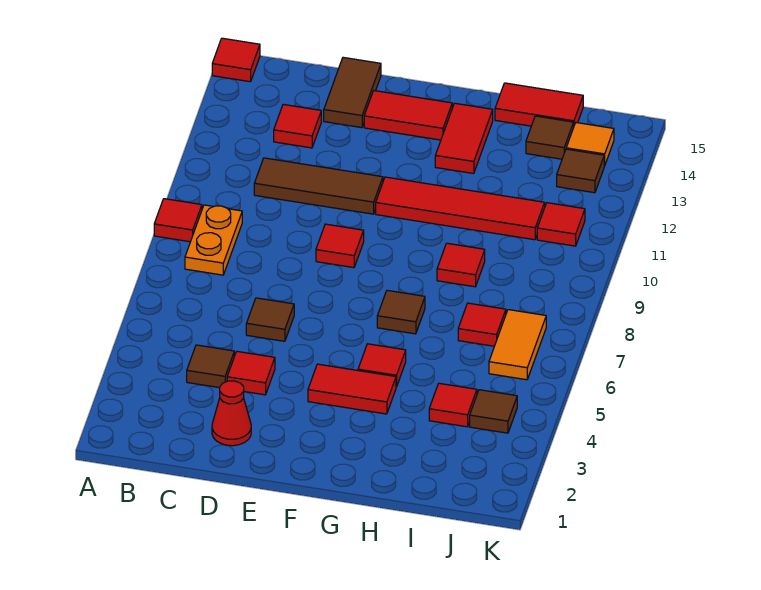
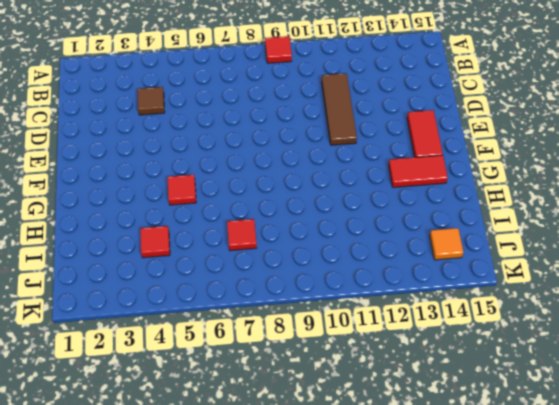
none -> red 1x1 tile [212,38,260,82]
none -> orange 1x2 plate [185,205,242,275]
none -> red 1x1 tile [274,104,321,148]

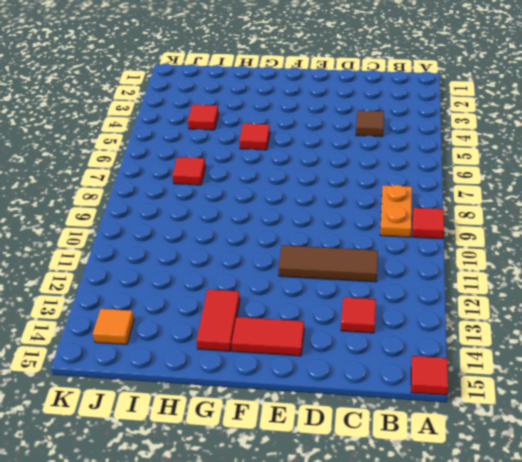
none -> red 1x1 cone [212,381,251,446]
none -> red 1x1 tile [227,351,275,395]
none -> brown 1x1 tile [246,298,294,341]

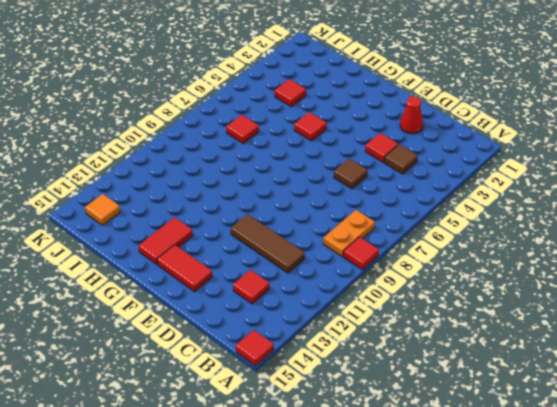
none -> brown 1x2 tile [324,57,381,128]
none -> red 1x1 tile [316,224,364,268]
none -> red 1x2 tile [308,364,396,414]

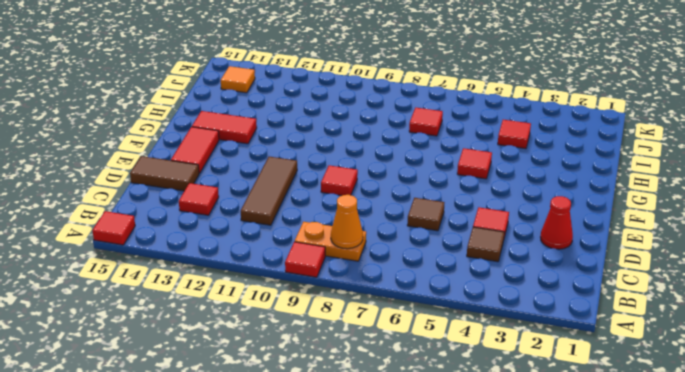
orange 1x1 cone [331,195,363,249] -> none
none -> red 1x2 tile [308,364,396,414]
none -> red 1x4 tile [376,177,545,240]
none -> brown 1x1 tile [377,290,425,334]

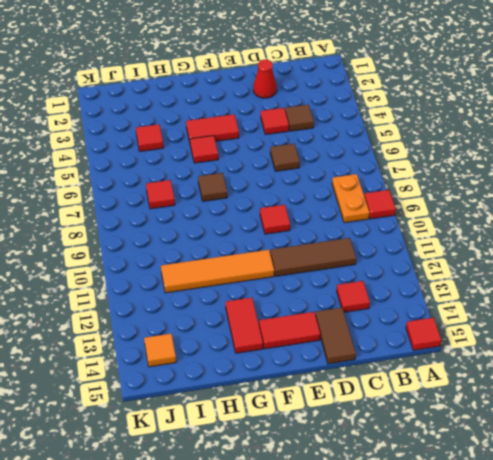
orange 1x4 tile [161,250,274,293] -> red 1x4 tile [376,177,545,240]
none -> red 1x1 tile [437,243,485,287]
none -> red 1x2 tile [495,83,583,126]
none -> brown 1x1 tile [526,116,574,159]

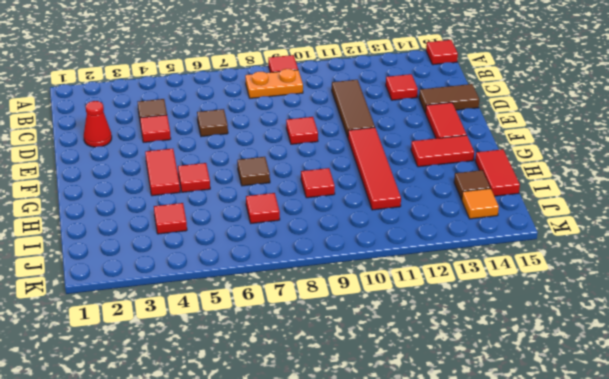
none -> brown 1x1 tile [470,390,517,433]
none -> orange 1x2 tile [489,310,546,380]
none -> red 1x1 tile [537,203,585,246]

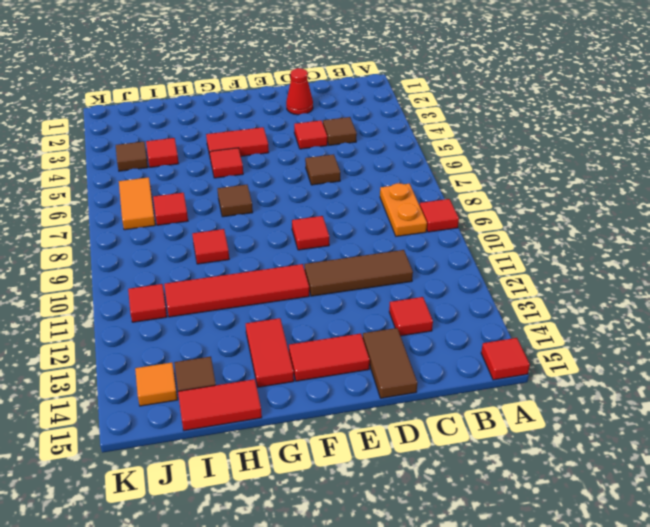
none -> brown 1x1 tile [557,149,604,193]

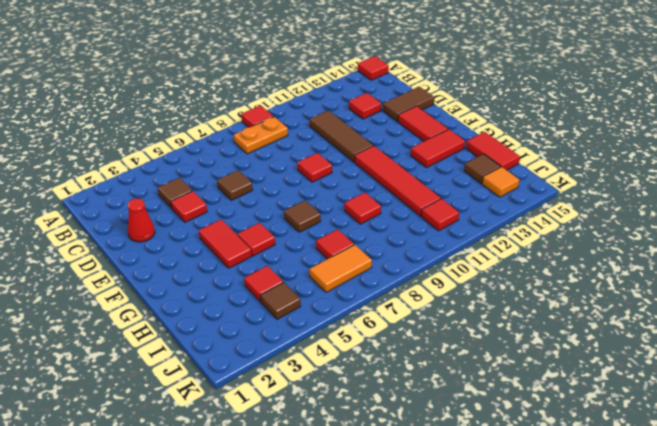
none -> brown 1x1 tile [557,149,604,193]

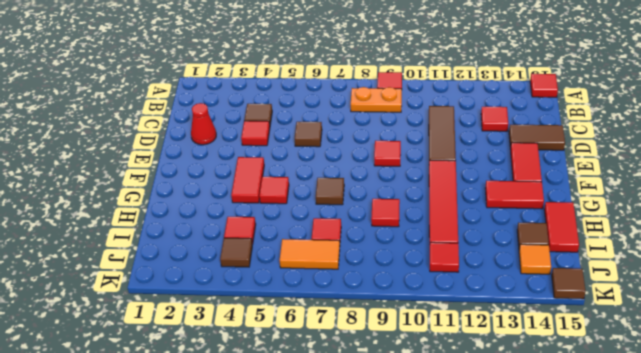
brown 1x1 tile [552,268,585,299] -> brown 1x1 tile moved to [557,149,604,193]

